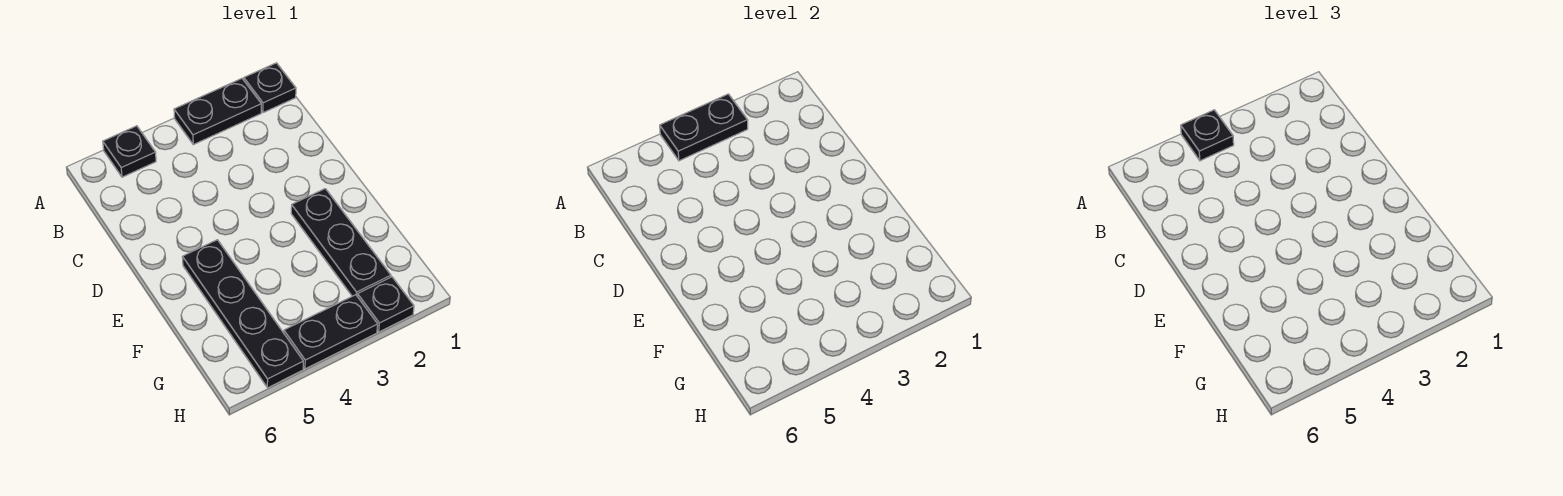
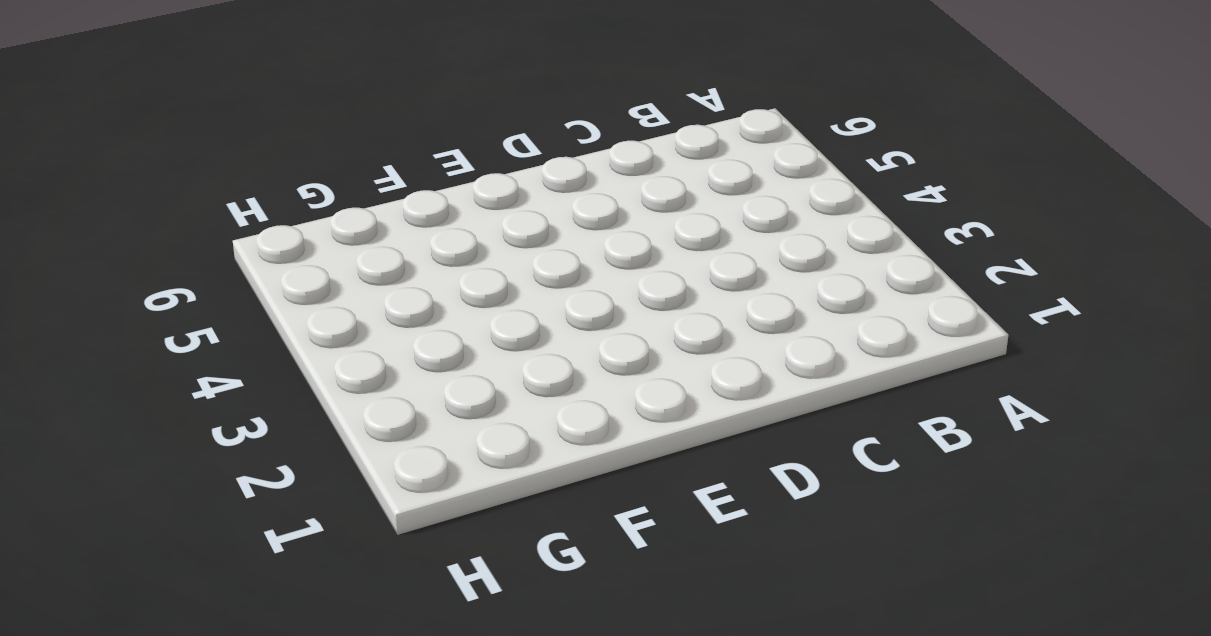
none -> black 1x1 plate [244,63,296,113]
none -> black 1x2 plate [174,79,261,145]

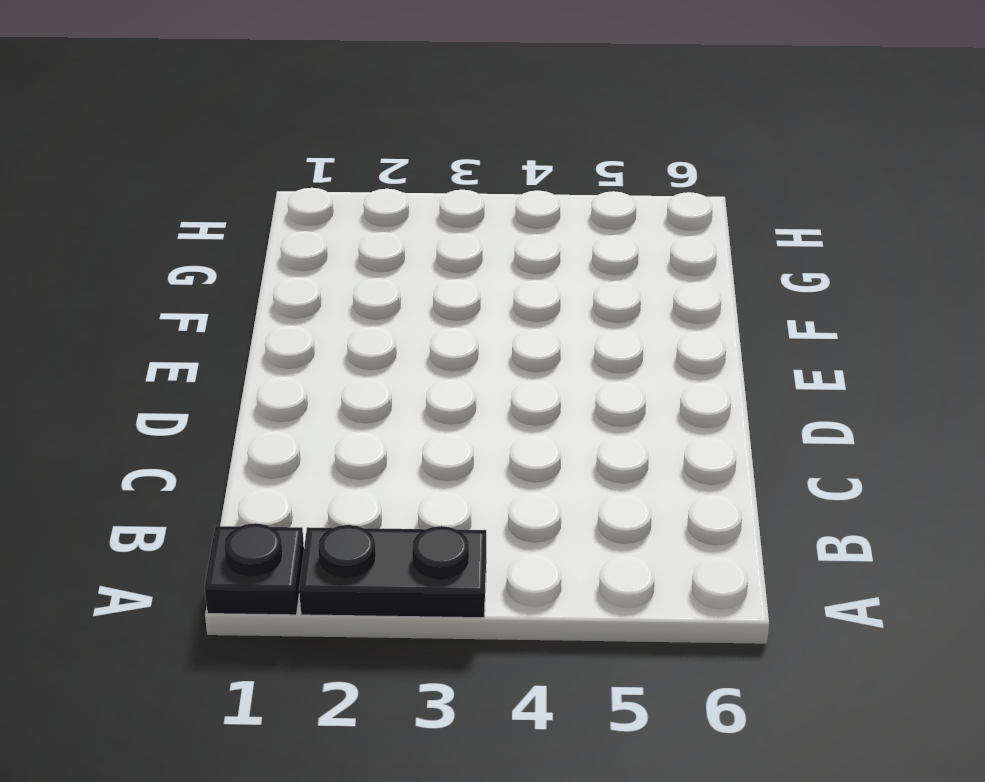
none -> black 1x1 plate [103,126,156,177]
none -> black 1x3 plate [291,189,391,296]

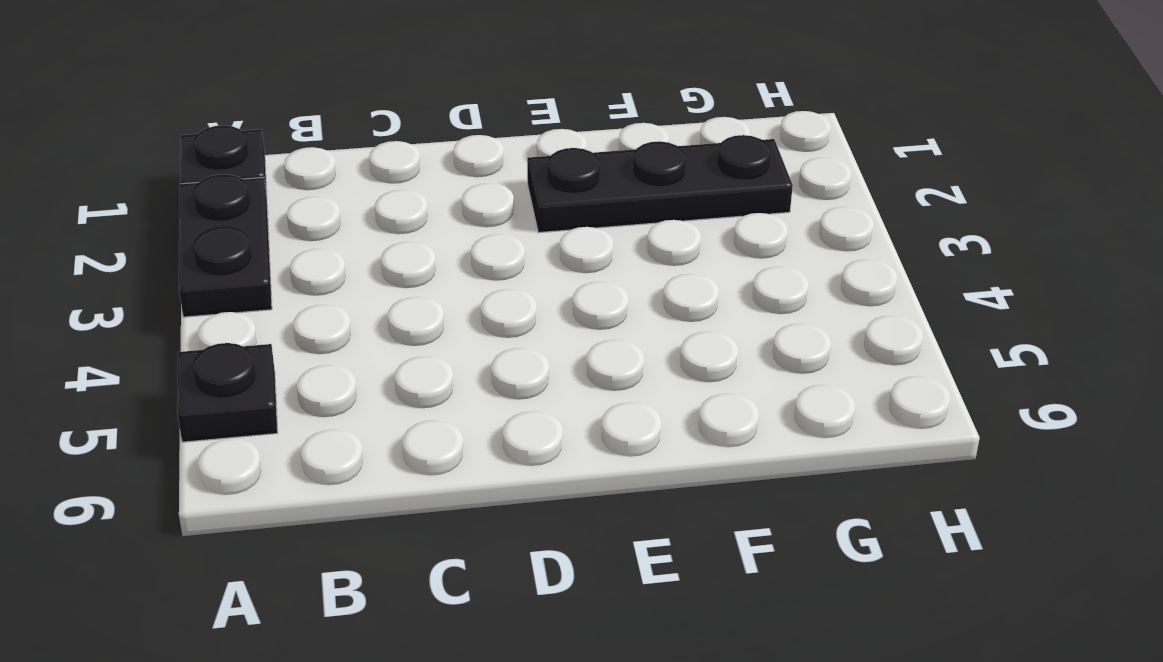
none -> black 1x4 plate [183,240,303,388]
none -> black 1x1 plate [357,277,414,332]

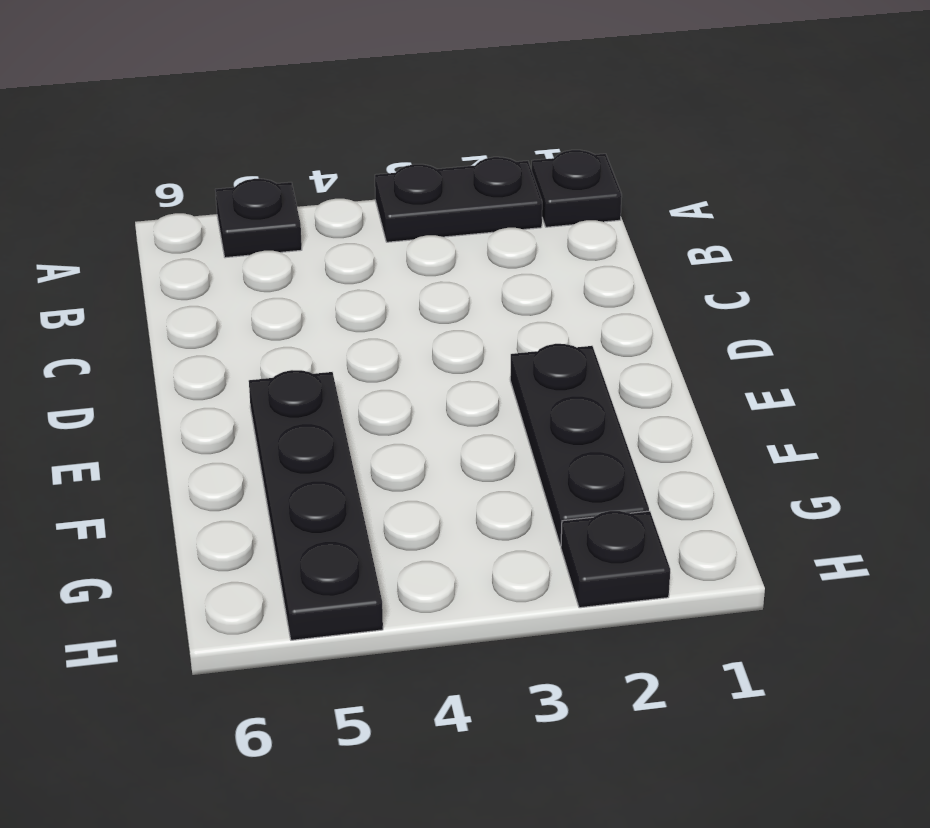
none -> black 1x2 plate [284,295,378,369]
none -> black 1x2 plate [660,94,748,161]

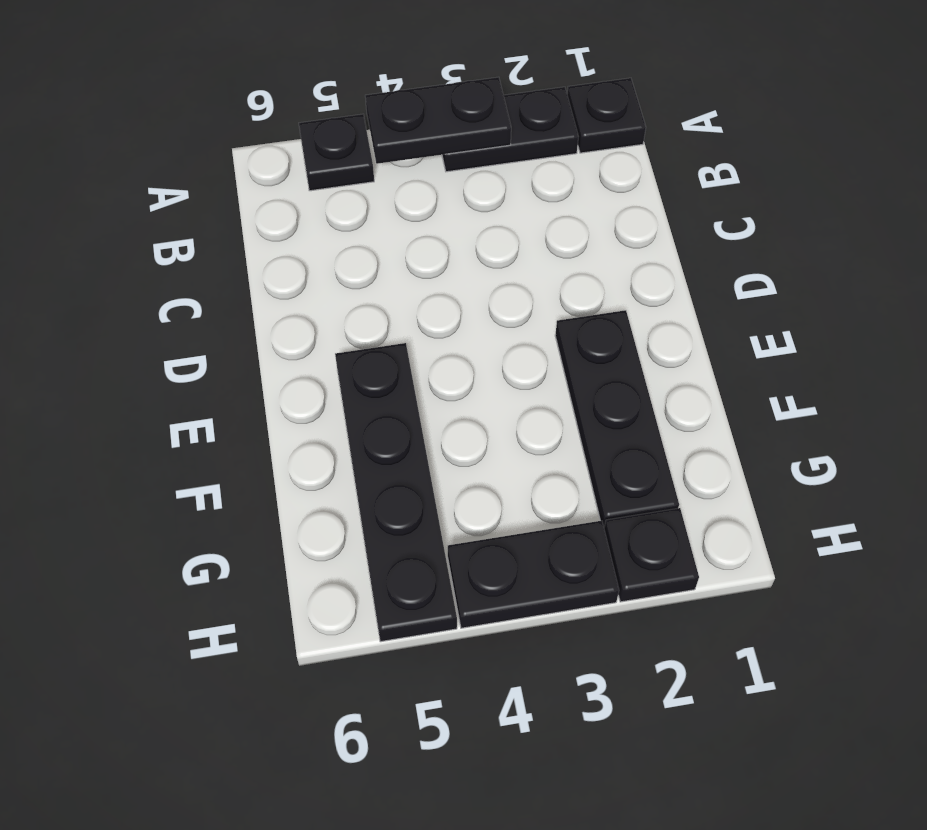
none -> black 1x1 plate [1181,110,1234,161]

